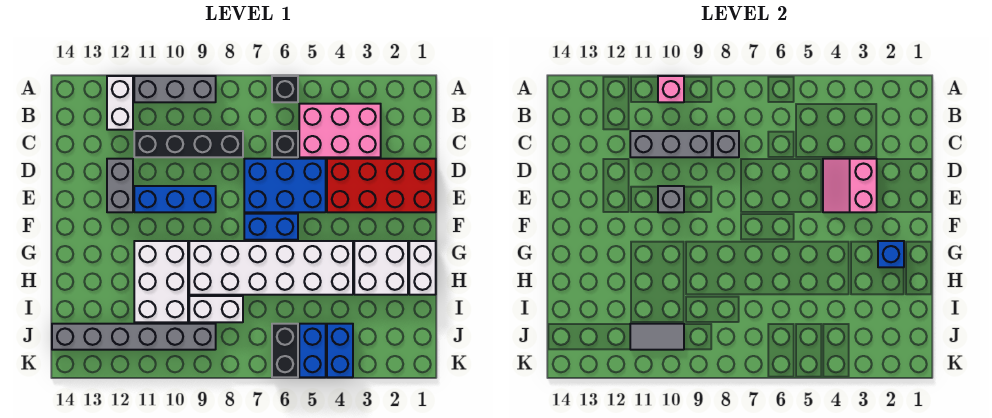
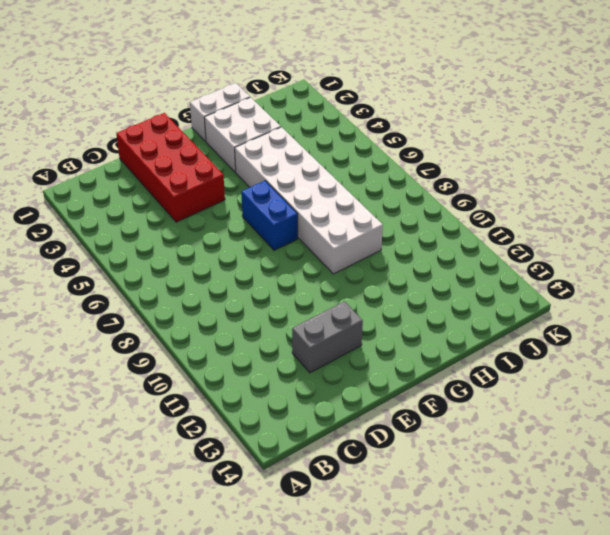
none -> black 1x1 brick [272,76,298,102]
none -> grey 1x3 brick [134,76,216,102]
none -> white 1x2 brick [107,76,133,130]

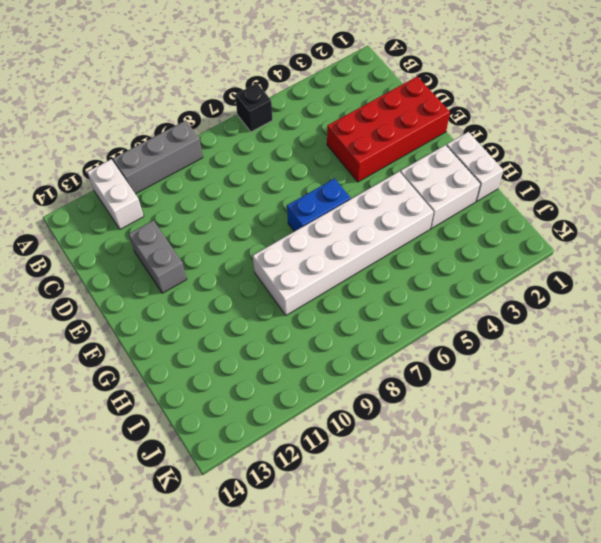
none -> pink 2x3 brick [299,104,381,157]
none -> black 1x1 brick [272,131,298,157]
none -> black 1x4 brick [134,131,243,157]

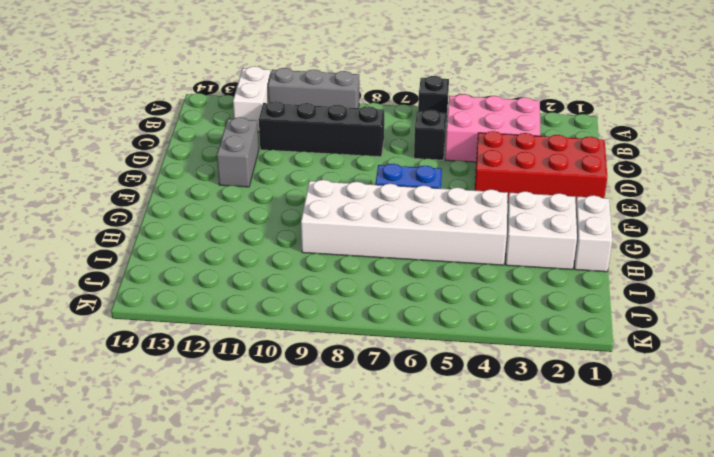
none -> blue 2x3 brick [244,159,326,212]
none -> blue 1x3 brick [134,186,216,212]
none -> white 2x3 brick [134,241,188,322]

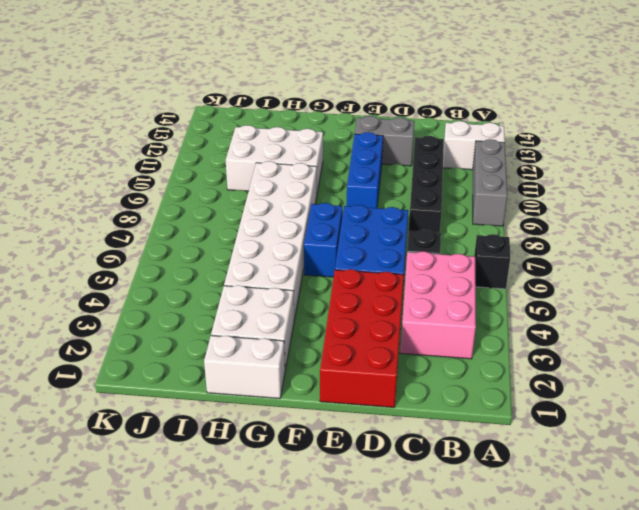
none -> white 1x2 brick [189,296,243,322]
none -> blue 1x2 brick [327,324,353,377]
none -> blue 1x2 brick [299,324,326,377]

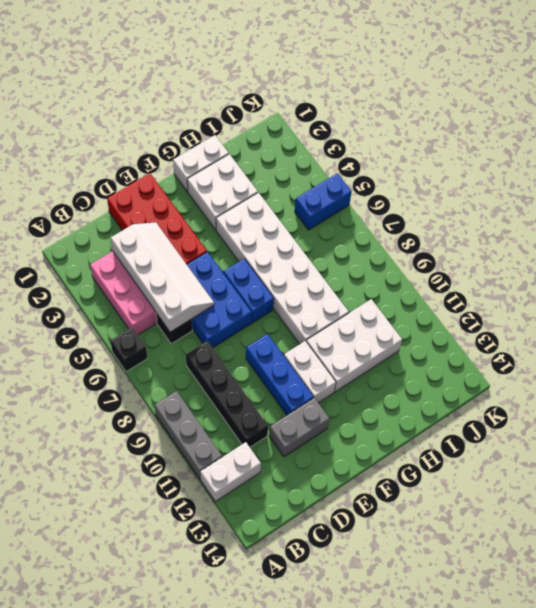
white 2x4 slope [111,222,214,332] -> pink 2x2 slope [823,159,877,212]
white 1x2 brick [284,341,336,403] -> white 1x2 brick moved to [189,296,243,322]
none -> blue 1x2 brick [327,324,353,377]
none -> black 1x2 brick [272,324,298,377]
none -> grey 1x6 brick [52,324,216,350]

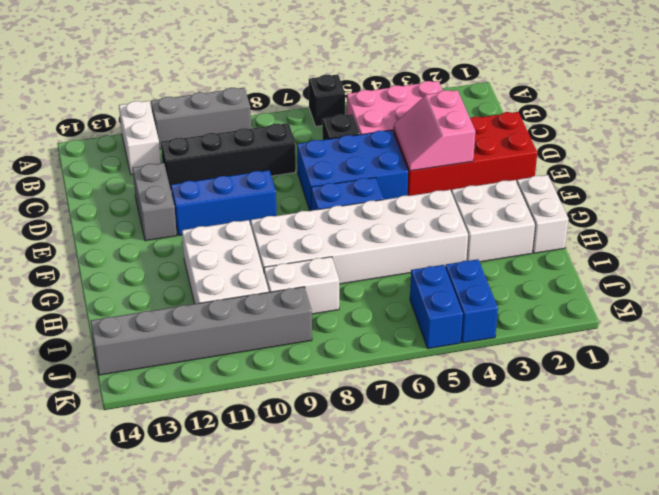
none -> black 1x2 brick [272,324,298,377]
none -> pink 1x1 brick [658,76,684,102]
none -> grey 1x1 brick [713,131,739,157]

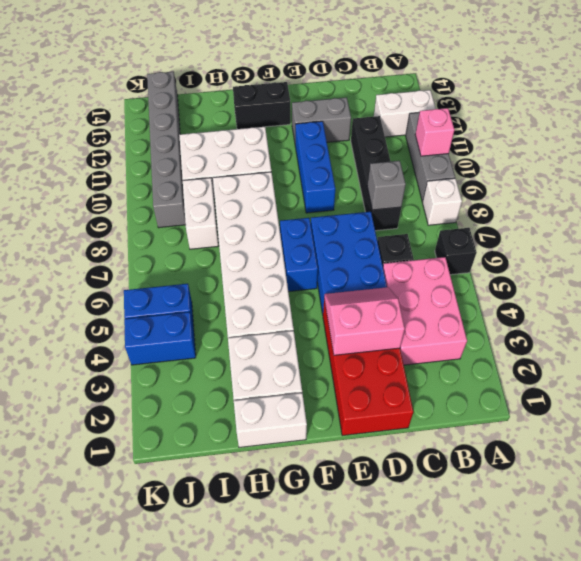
white 1x1 brick [422,178,462,225] -> none
black 1x2 brick [233,82,290,129] -> black 1x2 brick moved to [272,324,298,377]
none -> grey 1x3 brick [630,131,712,157]
none -> grey 1x1 brick [658,186,684,212]
none -> blue 1x1 brick [878,241,904,267]

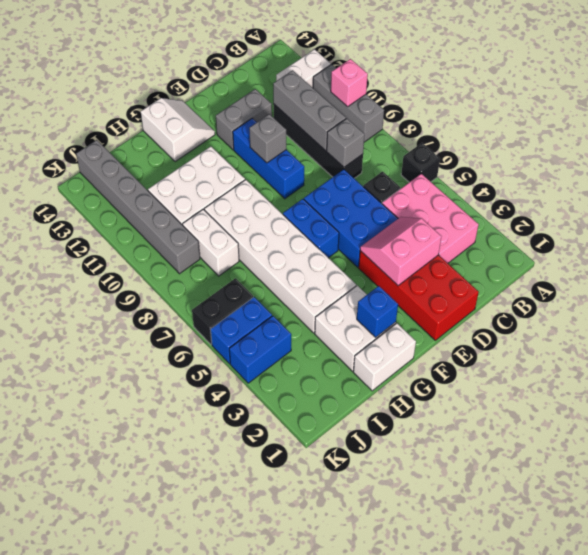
white 2x2 slope [141,98,215,162] -> none
none -> grey 1x2 tile [630,324,684,350]

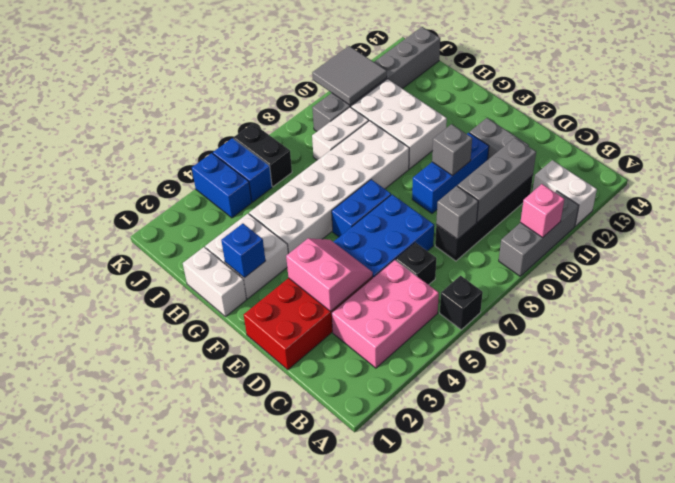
grey 2x2 tile [312,46,387,105] -> grey 1x2 tile [630,324,684,350]

